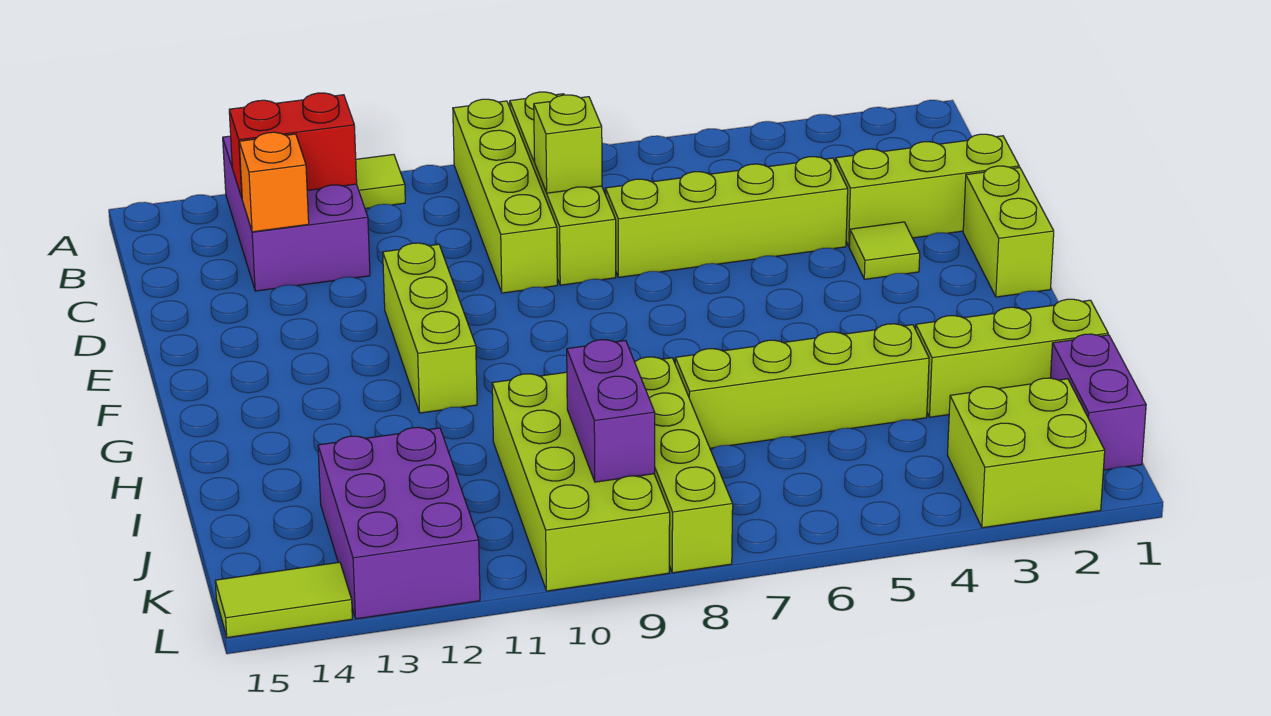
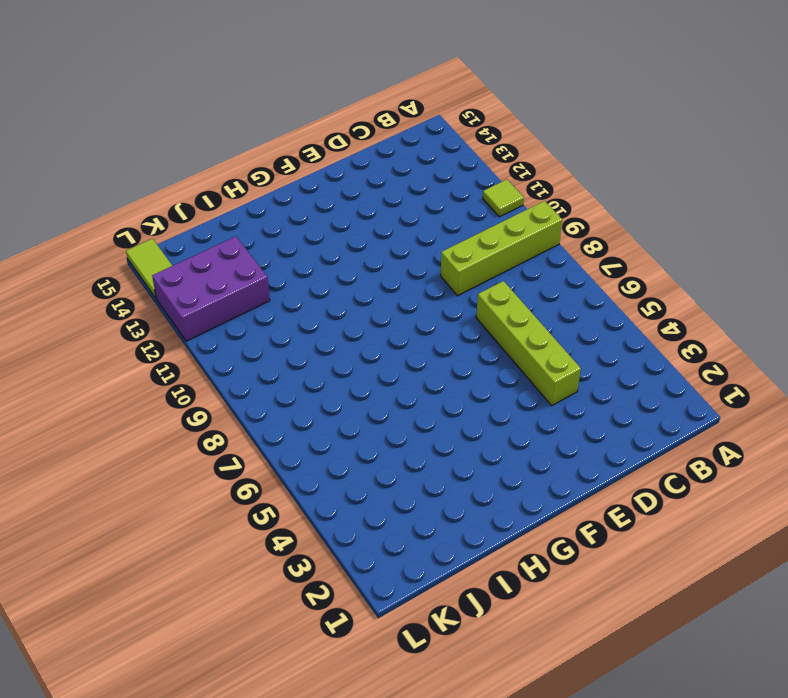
none -> lime 1x4 brick [510,92,616,285]
none -> purple 2x3 brick [223,136,370,291]
none -> lime 1x3 brick [836,134,1019,246]

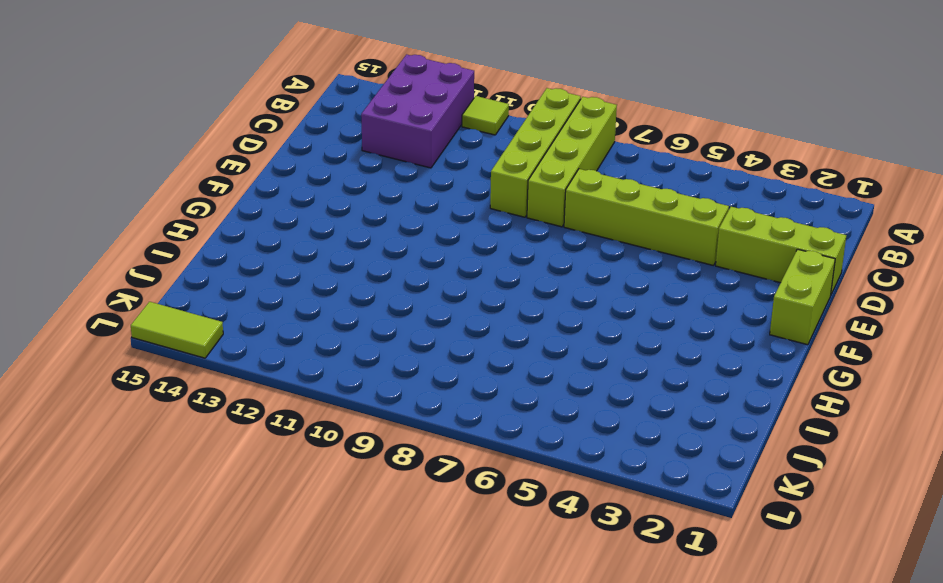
none -> lime 1x1 tile [849,222,920,279]
none -> lime 1x3 brick [383,243,477,413]
none -> lime 1x3 brick [916,299,1108,417]

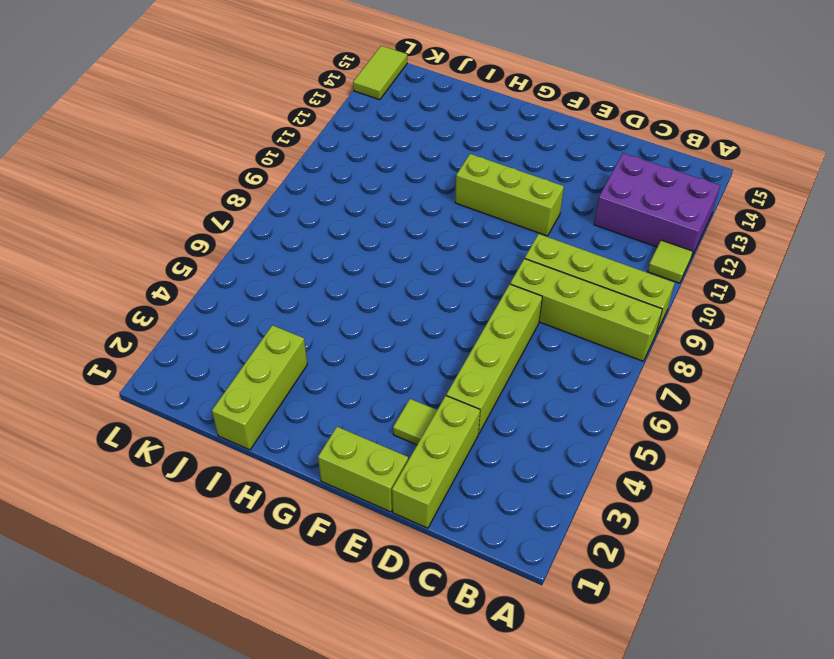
none -> lime 1x4 brick [675,324,929,448]
none -> lime 1x4 brick [635,357,733,573]
none -> lime 2x4 brick [492,372,670,591]

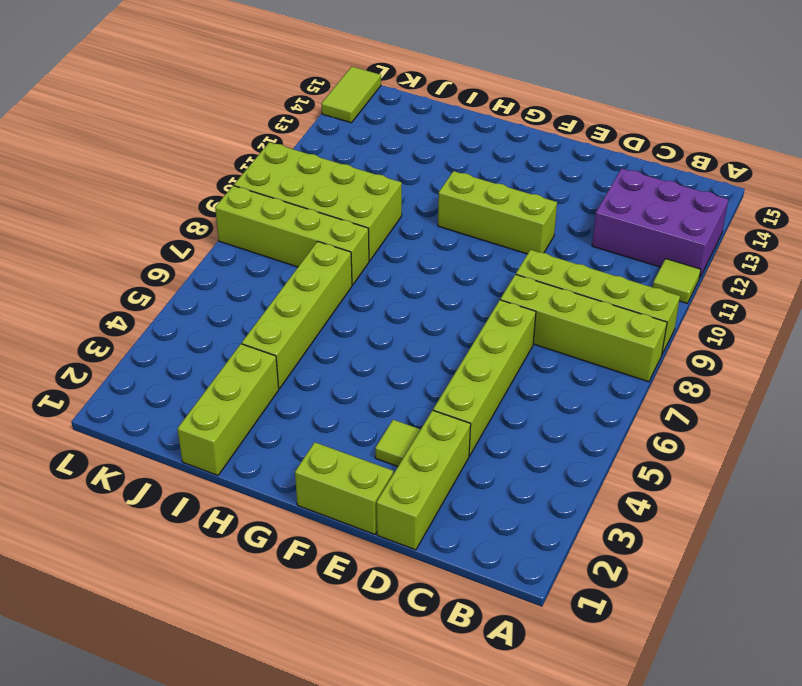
none -> purple 1x2 brick [1051,334,1146,470]
none -> purple 2x3 brick [318,427,480,619]
none -> lime 2x2 brick [948,378,1105,528]

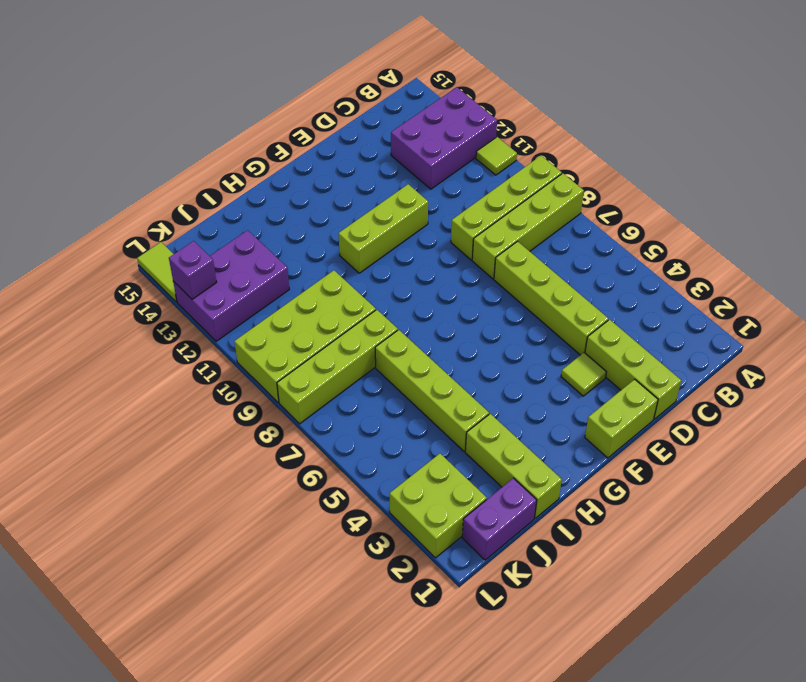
purple 1x1 brick [169,241,217,299] -> none
none -> red 1x2 brick [229,93,357,198]
none -> lime 1x1 brick [534,95,602,193]
none -> orange 1x1 brick [239,132,309,232]

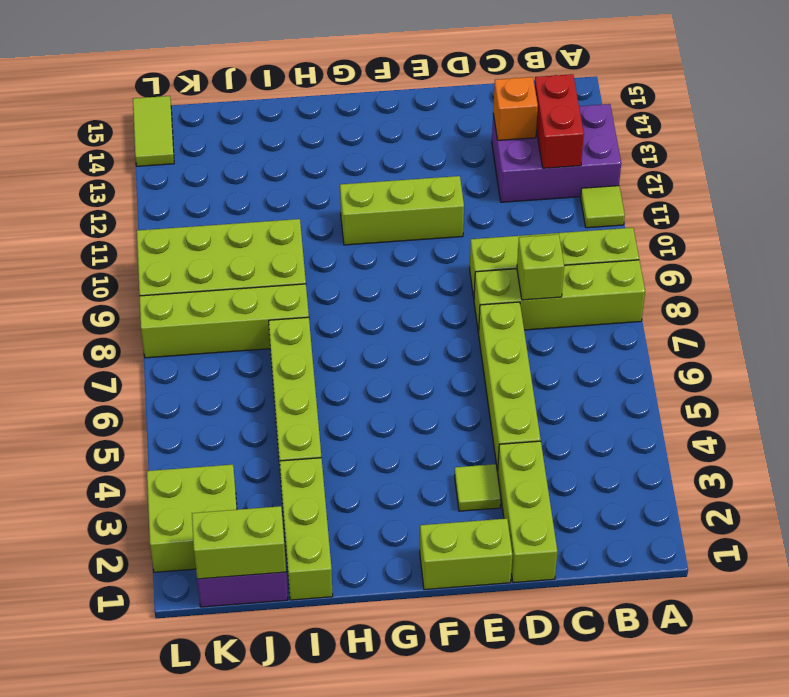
lime 1x2 brick [192,506,286,579] -> none
none -> purple 2x3 brick [318,427,480,619]
none -> purple 1x2 brick [567,340,655,482]

